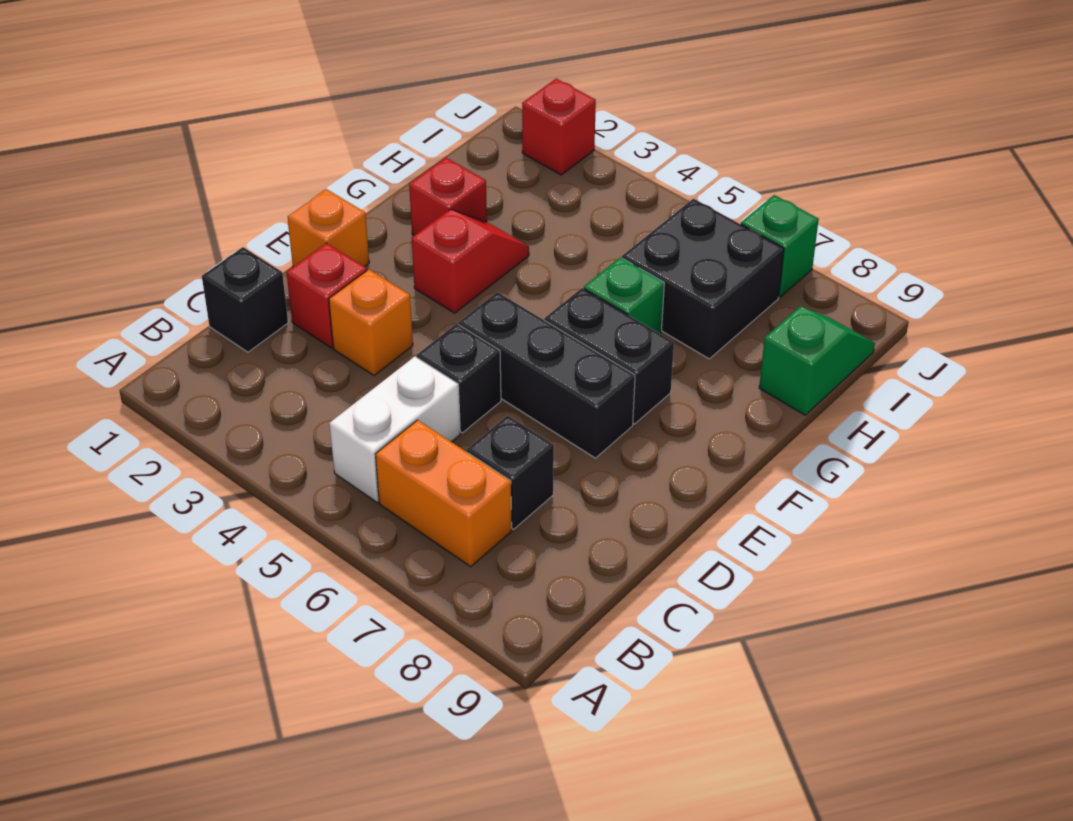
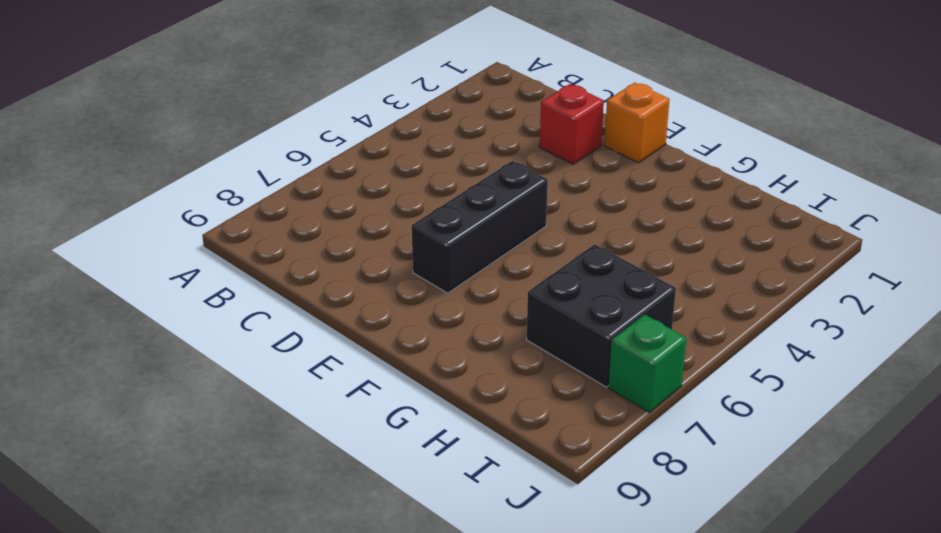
none -> white 1x2 brick [329,357,460,502]
none -> orange 1x2 brick [375,420,512,567]
none -> black 1x1 brick [202,247,288,352]

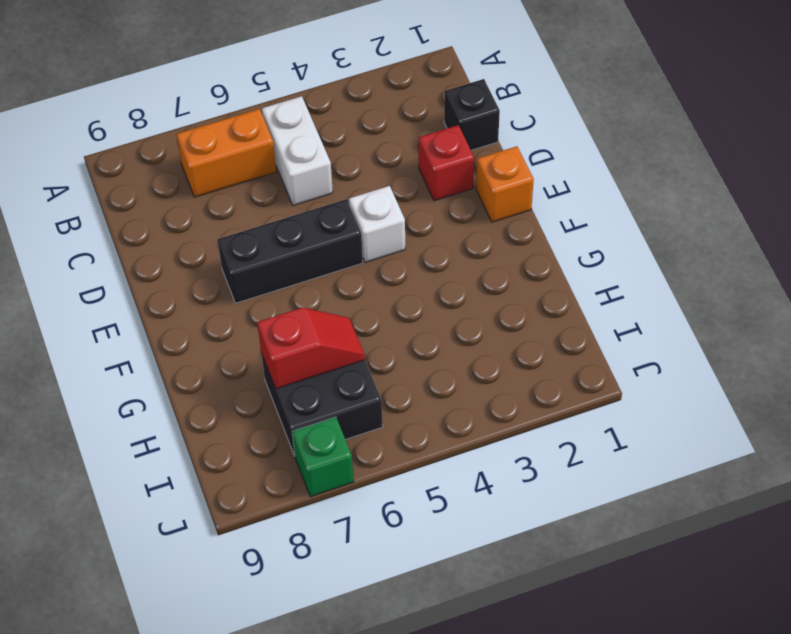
white 1x1 brick [349,186,405,262] -> none
red 1x2 slope [257,308,365,389] -> red 1x2 slope turned to [412,209,529,313]
none -> black 1x1 brick [467,415,554,529]
none -> orange 1x1 brick [329,269,413,376]
none -> black 1x1 brick [417,324,501,433]

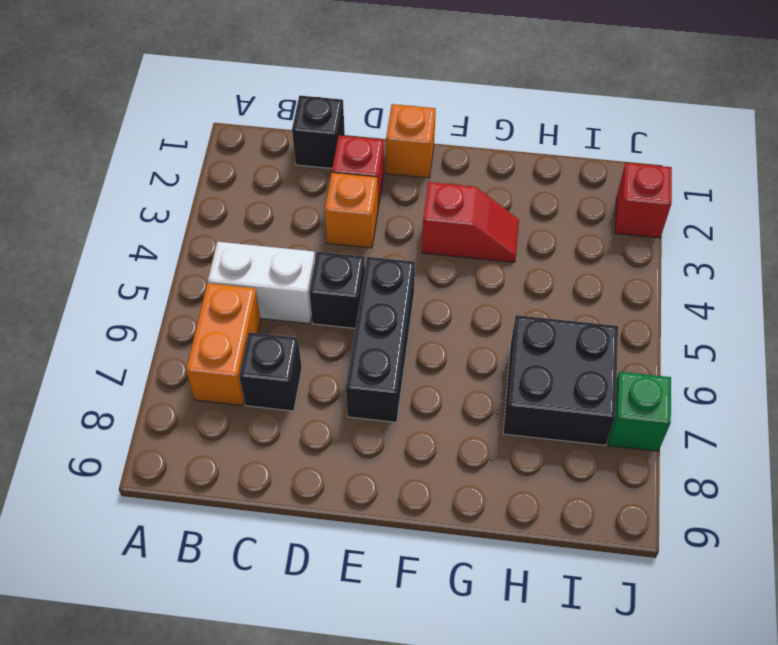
none -> black 1x2 brick [545,288,674,424]
none -> red 1x1 brick [409,158,487,236]
none -> green 1x1 brick [584,257,664,334]

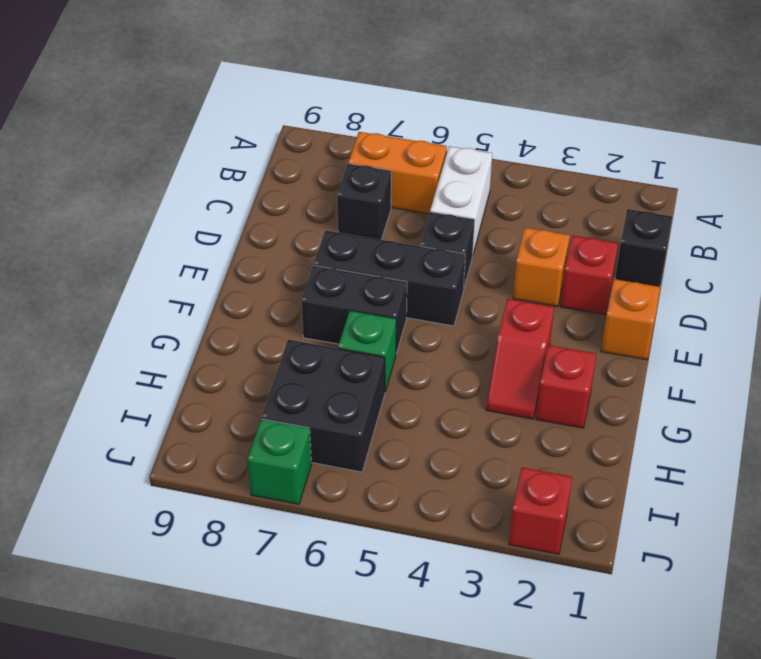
none -> green 1x2 slope [759,306,875,415]

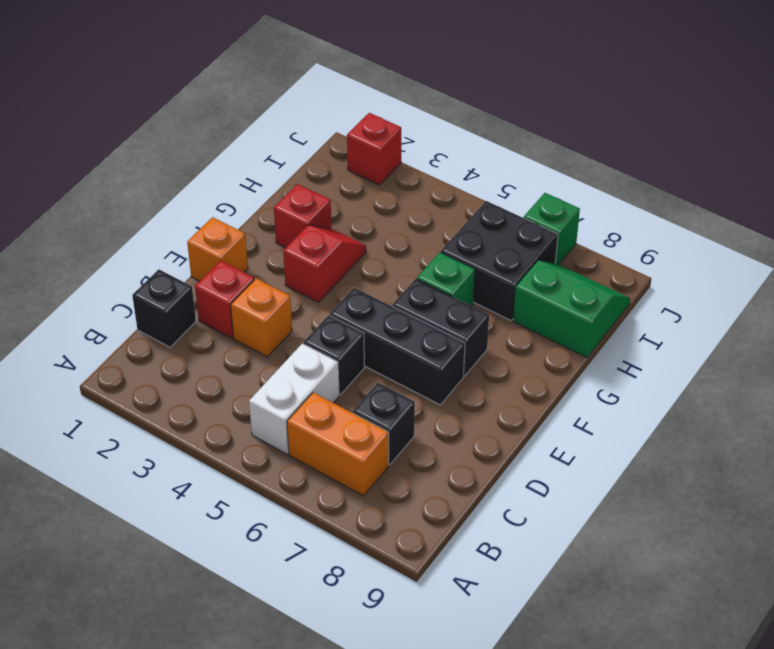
green 2x2 slope [513,261,630,357] -> green 1x2 slope [759,306,875,415]

